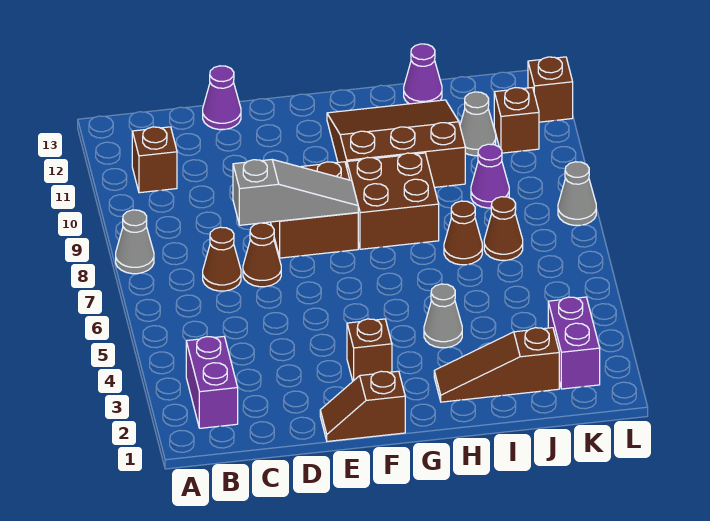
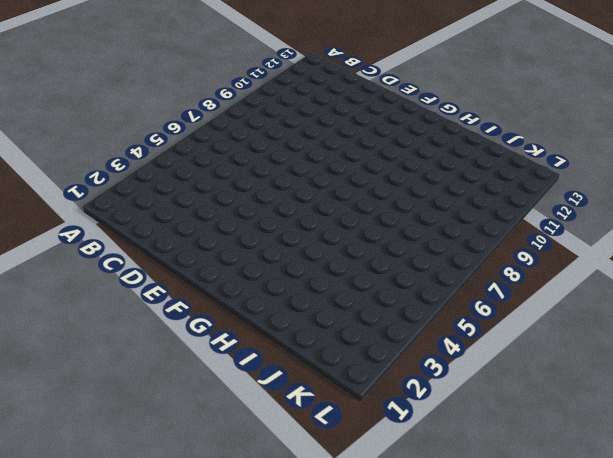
none -> grey 1x1 cone [116,210,154,274]
none -> purple 1x2 brick [186,337,238,428]
none -> brown 1x1 brick [132,127,177,193]

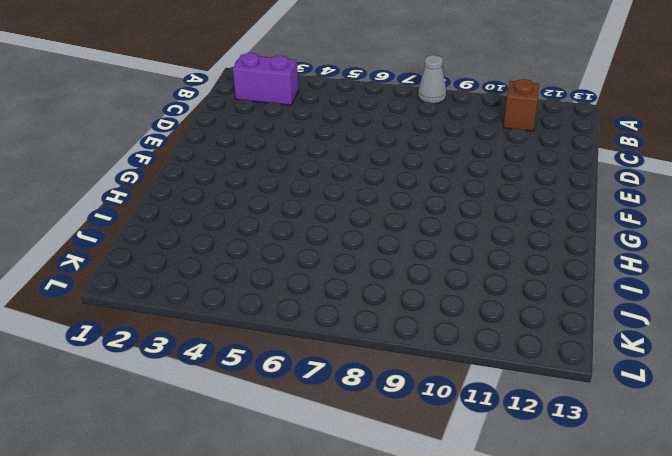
none -> brown 1x1 cone [203,227,241,291]
none -> brown 1x1 cone [243,223,281,287]
none -> purple 1x1 cone [203,66,241,130]

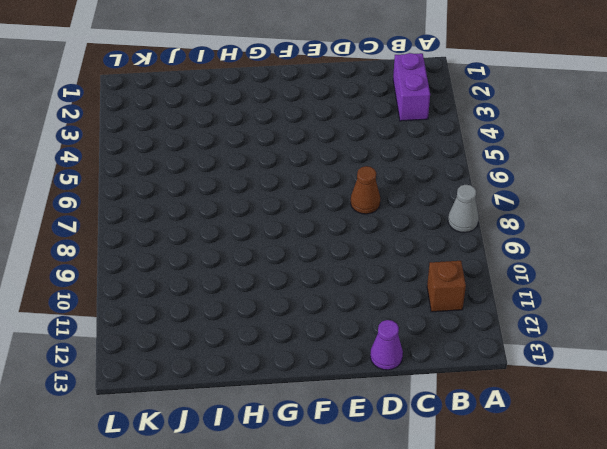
none -> brown 1x1 cone [203,227,241,291]
none -> brown 1x2 slope [320,371,405,441]
none -> brown 2x2 brick [271,162,358,258]

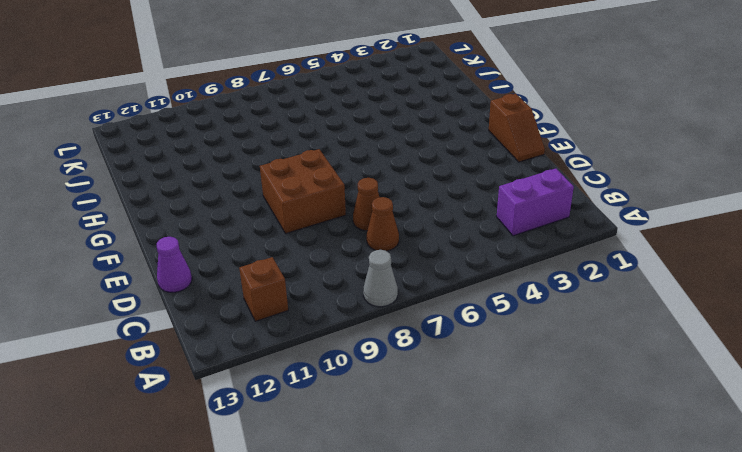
none -> brown 1x1 brick [347,319,392,381]
none -> brown 2x2 brick [347,153,439,249]
none -> brown 3x3 slope [327,100,465,187]

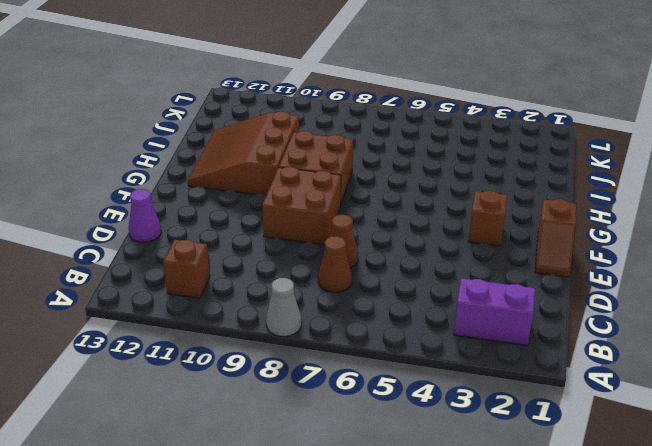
none -> brown 1x3 slope [434,328,559,402]
none -> grey 1x1 cone [424,284,462,348]
none -> brown 1x1 cone [444,201,482,265]

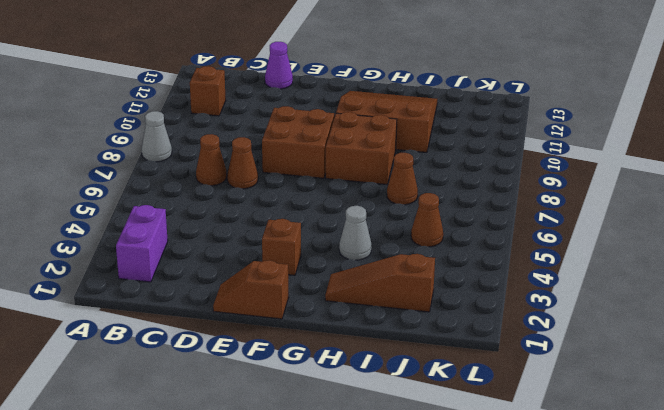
brown 1x1 cone [411,193,443,247] -> brown 1x1 cone moved to [484,197,523,260]
none -> purple 1x1 cone [404,44,442,104]
none -> purple 1x1 cone [471,144,509,208]
none -> grey 1x1 cone [460,92,496,156]

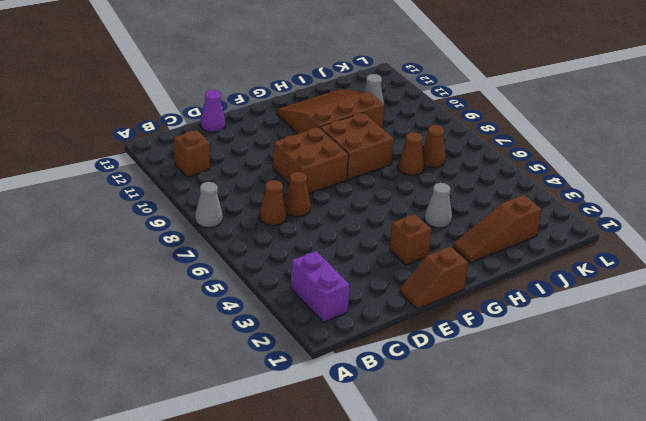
none -> purple 1x1 cone [404,44,442,104]
none -> purple 1x1 cone [471,144,509,208]
none -> purple 1x2 brick [548,297,600,389]

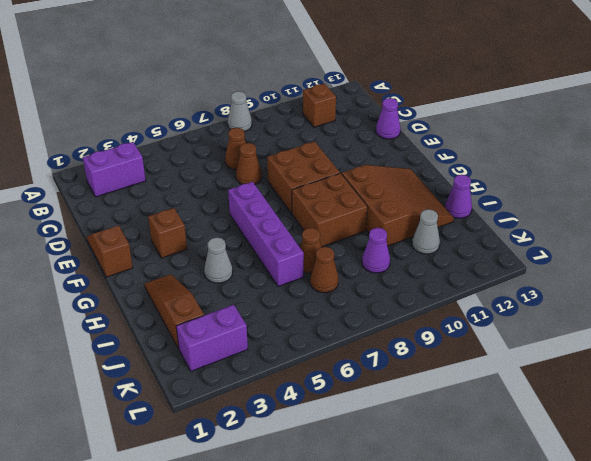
purple 1x4 brick [228,182,304,287] -> none
none -> brown 1x1 brick [494,87,539,153]
none -> grey 1x1 cone [558,162,596,225]
none -> brown 1x1 brick [528,57,573,122]

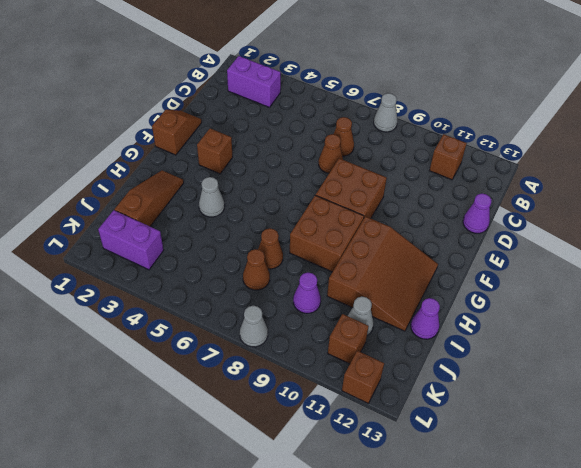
none -> grey 1x3 slope [233,160,358,225]

